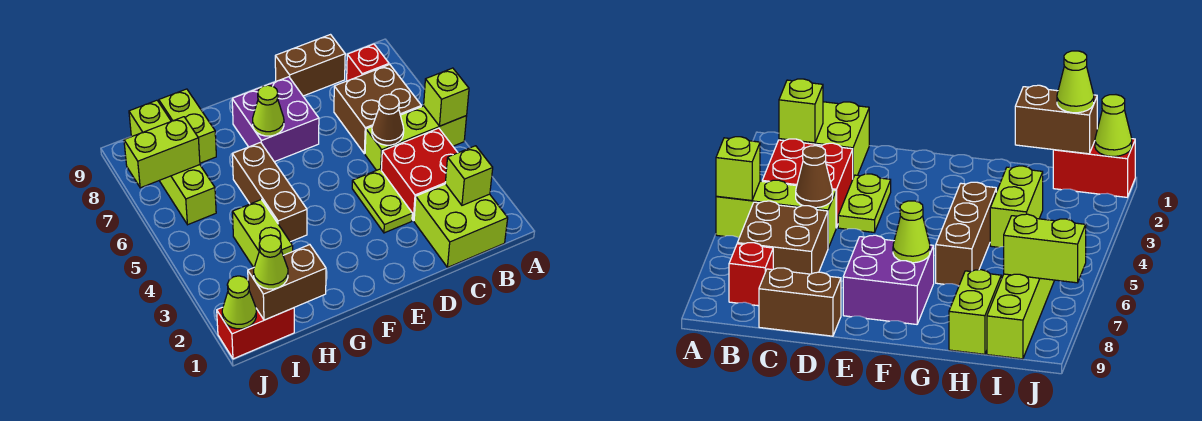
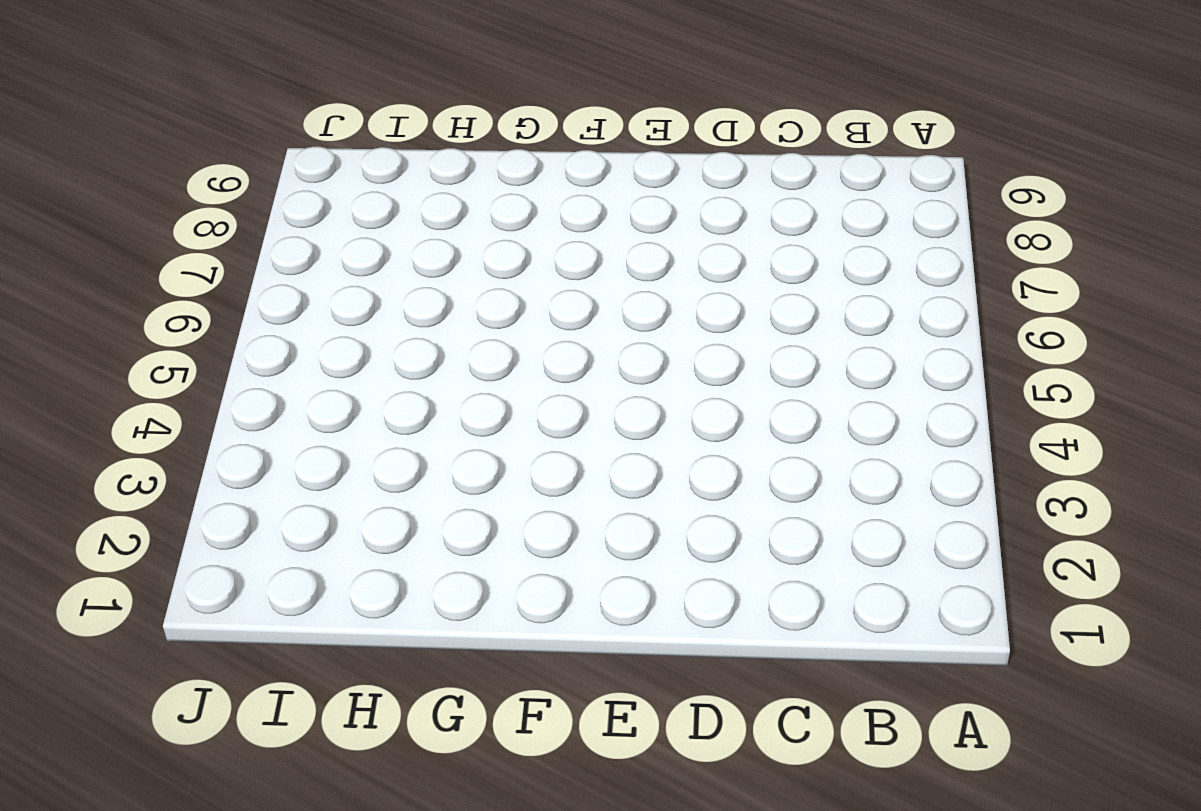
none -> lime 1x3 brick [365,106,467,170]
none -> lime 2x2 brick [414,184,508,267]
none -> red 2x2 brick [381,128,458,221]

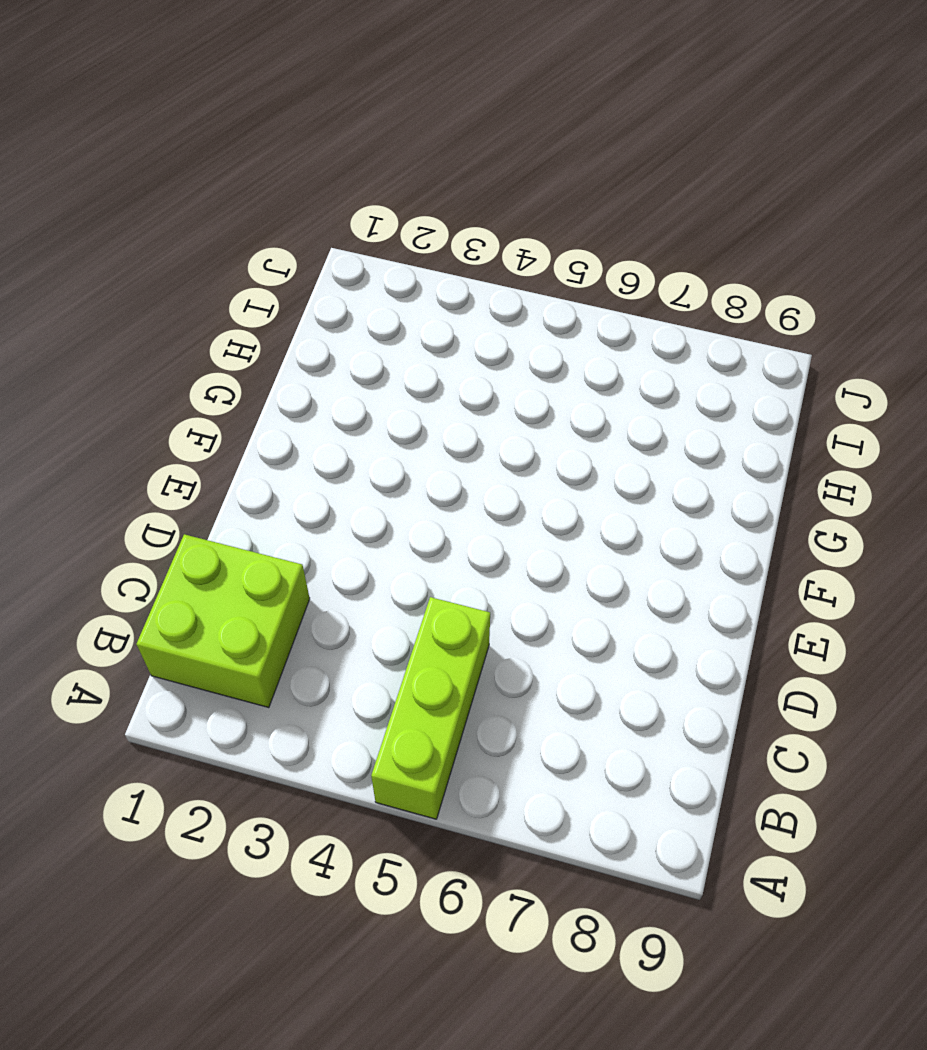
none -> red 2x2 brick [381,128,458,221]
none -> brown 2x2 brick [334,64,421,154]
none -> red 1x1 brick [347,44,389,81]

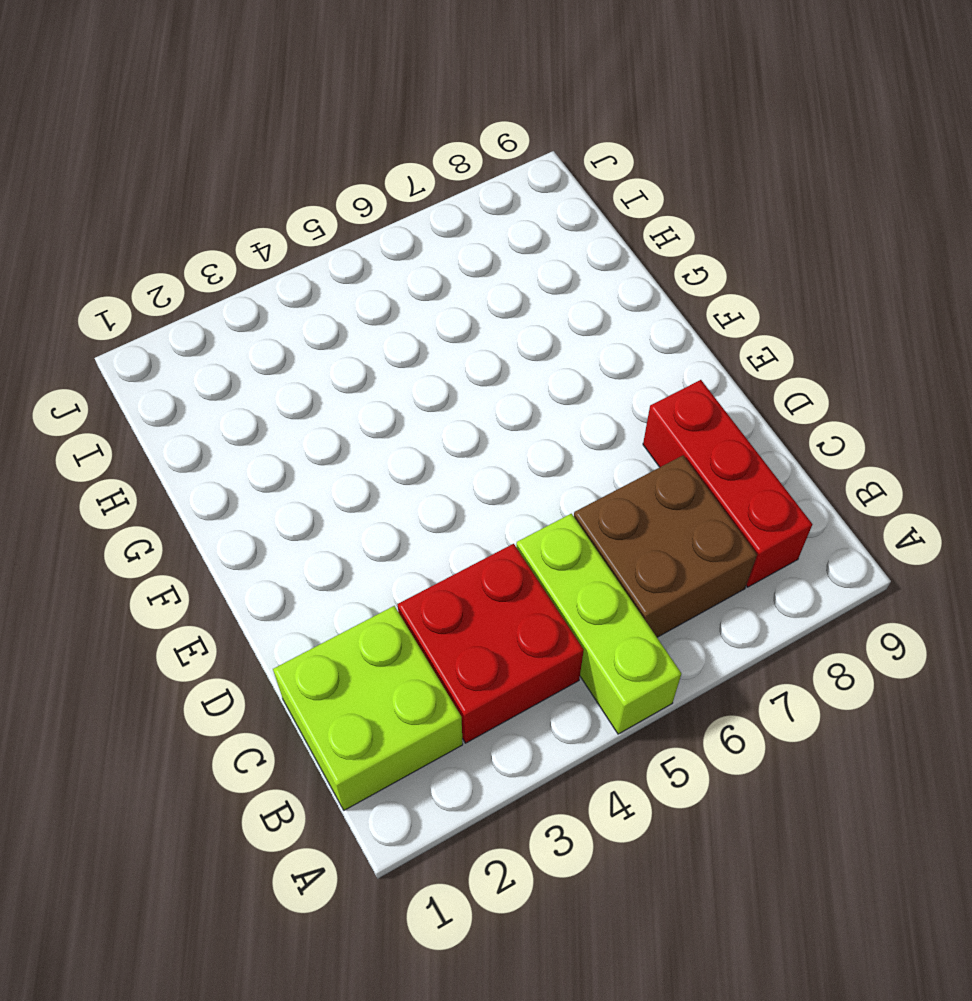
red 1x3 brick [643,380,812,587] -> red 1x1 brick [347,44,389,81]
none -> brown 1x2 brick [275,35,345,96]
none -> lime 1x2 plate [352,169,412,233]
none -> purple 2x2 brick [232,77,319,162]

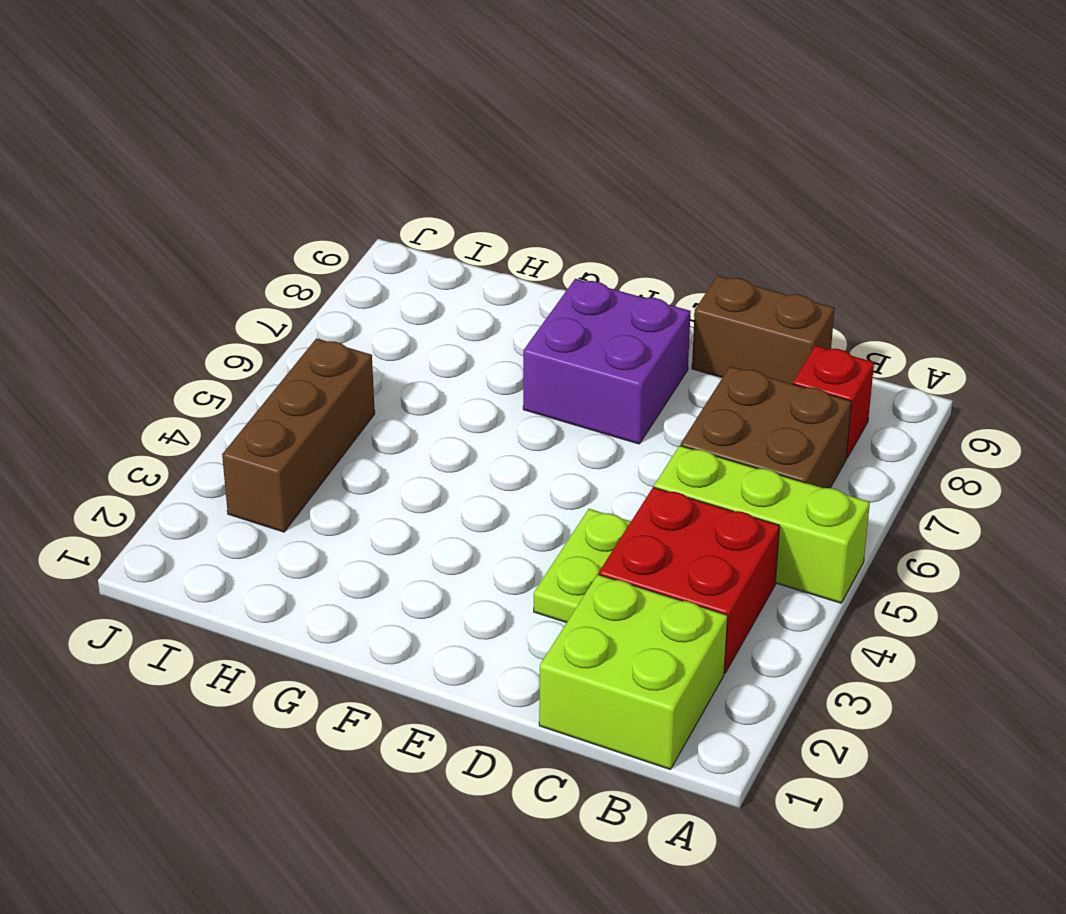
brown 1x3 brick [222,338,375,532] -> brown 1x3 brick moved to [232,142,307,242]
none -> lime 1x2 brick [232,200,293,268]
none -> lime 1x2 brick [159,89,216,163]
none -> red 1x2 brick [217,307,294,359]

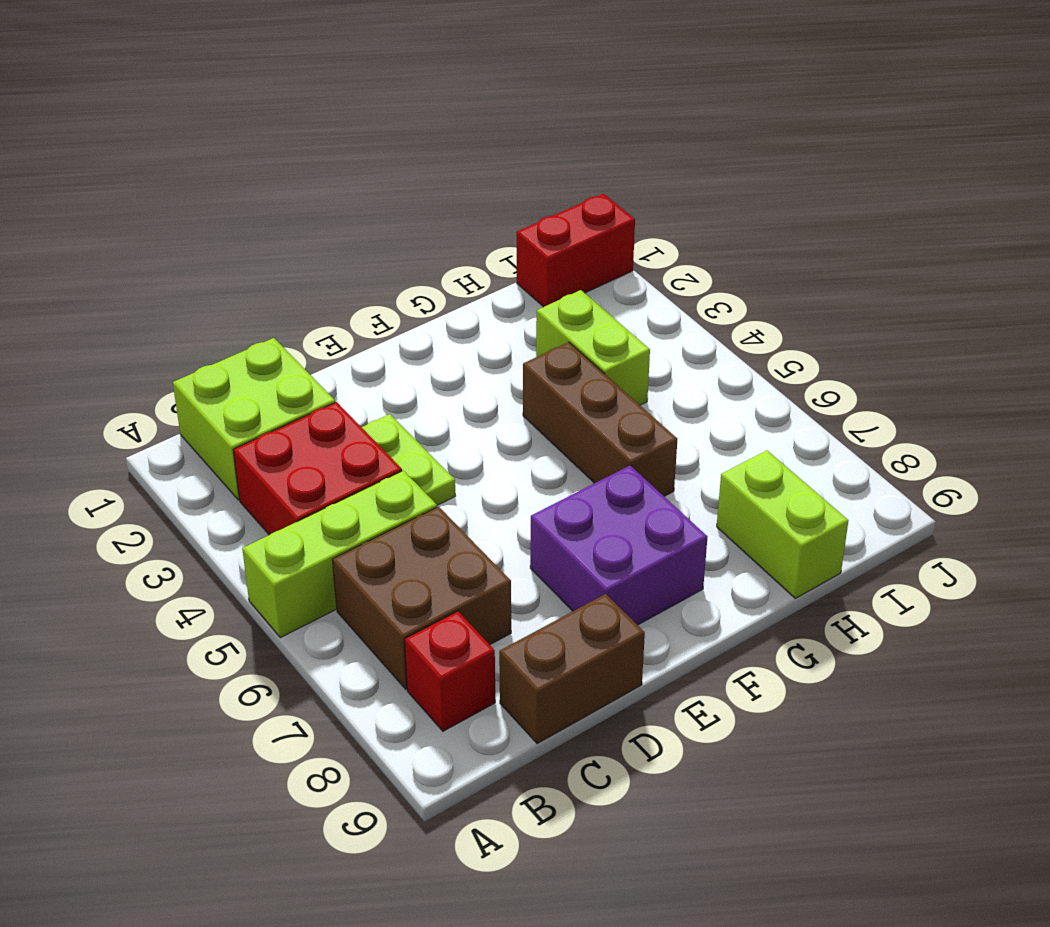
none -> lime 1x4 brick [129,100,216,225]
none -> lime 1x1 brick [424,68,469,126]
none -> lime 1x1 brick [445,146,493,205]

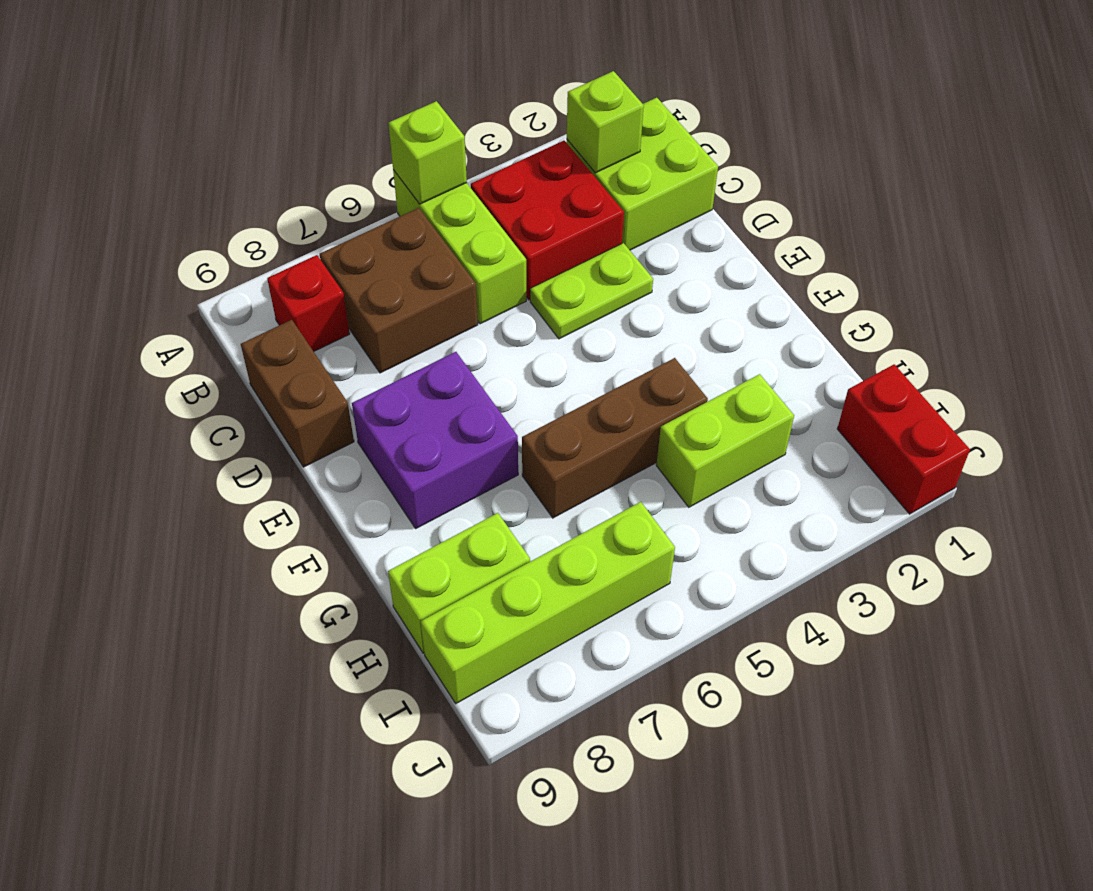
none -> brown 1x1 cone [372,94,404,145]
none -> lime 1x1 cone [253,85,284,136]
none -> brown 1x2 brick [248,245,326,320]

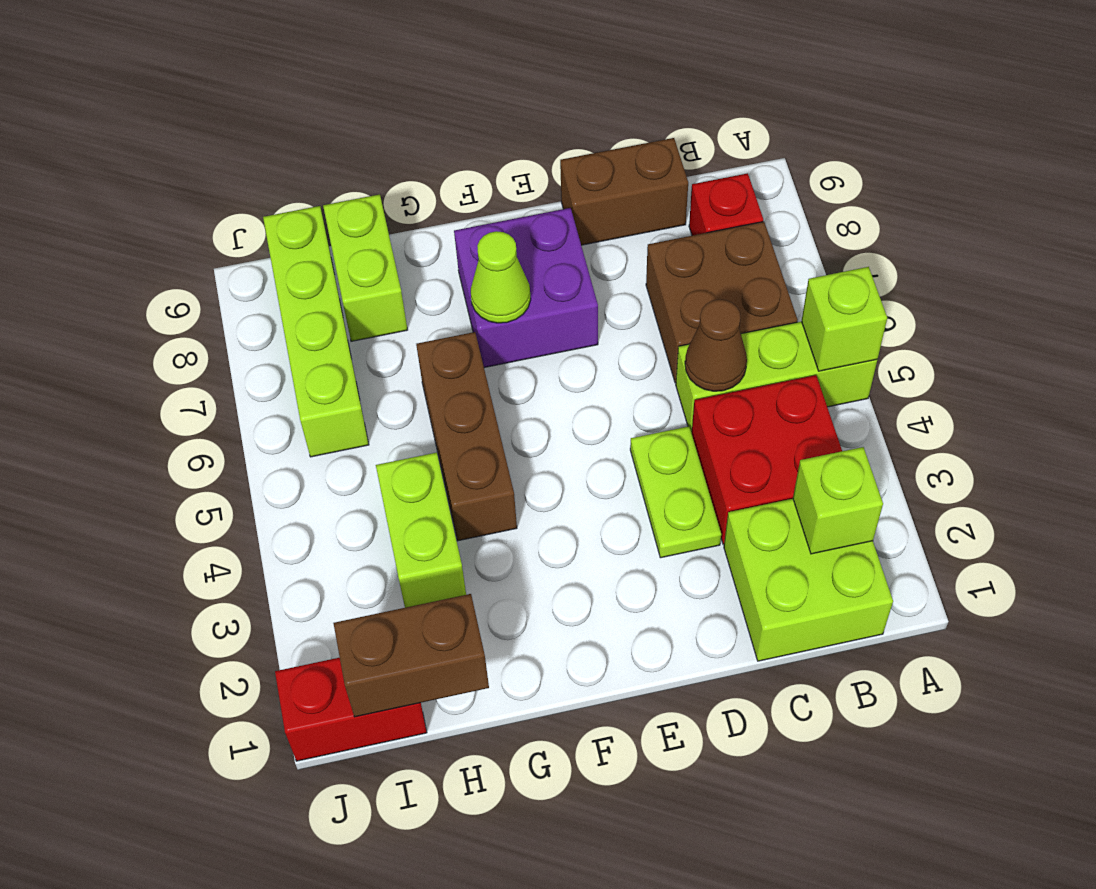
none -> lime 1x2 brick [124,117,200,188]
none -> lime 1x1 cone [222,276,256,329]
none -> lime 1x1 cone [254,235,288,289]

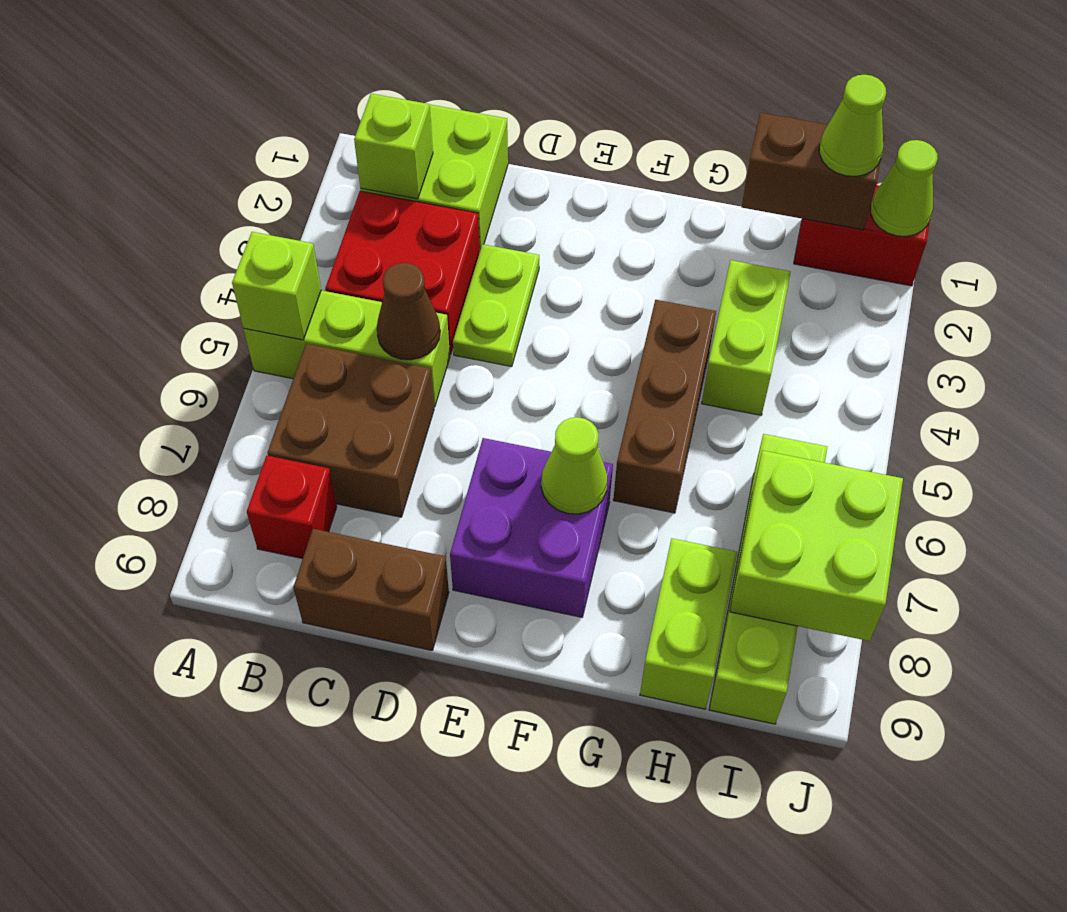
lime 2x2 brick [730,450,903,641] -> lime 1x2 brick [124,117,200,188]

